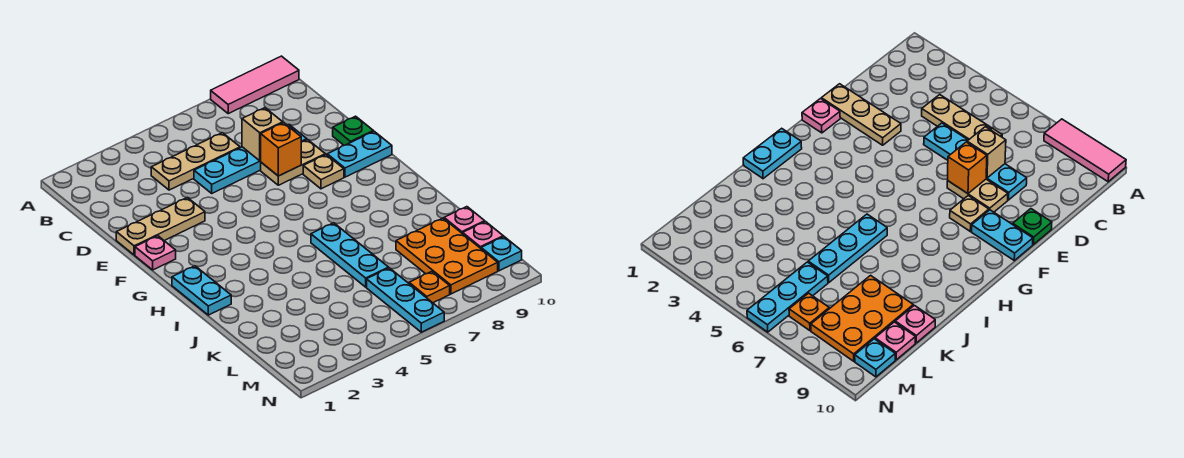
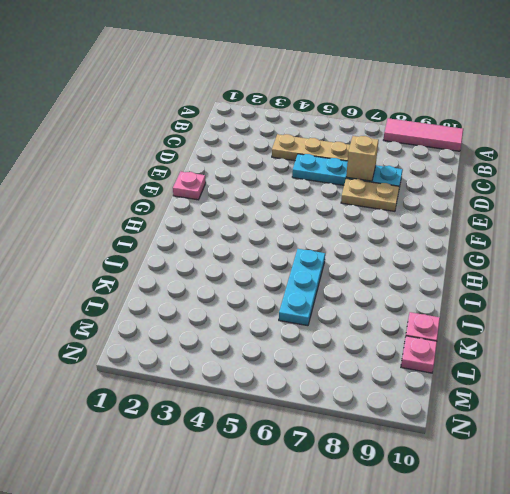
none -> tan 1x3 plate [116,198,205,255]
none -> green 1x1 plate [333,116,373,145]
none -> tan 1x1 plate [303,155,344,189]

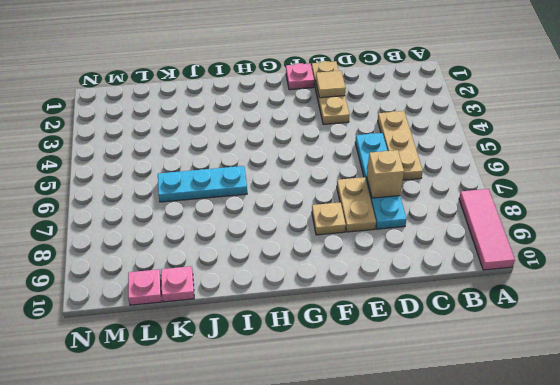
tan 1x1 tile [316,71,346,98] -> none
none -> green 1x1 plate [333,116,373,145]
none -> cyan 1x2 plate [327,131,392,177]
none -> cyan 1x2 plate [172,266,231,315]

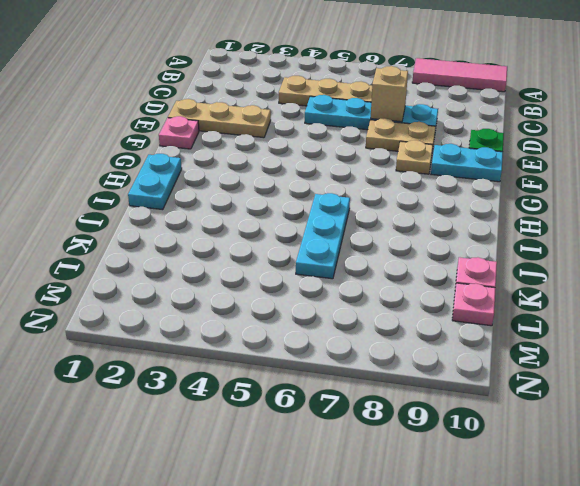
none -> orange 2x3 plate [396,218,498,294]
none -> cyan 1x3 plate [367,268,444,332]
none -> orange 1x1 plate [409,272,450,303]

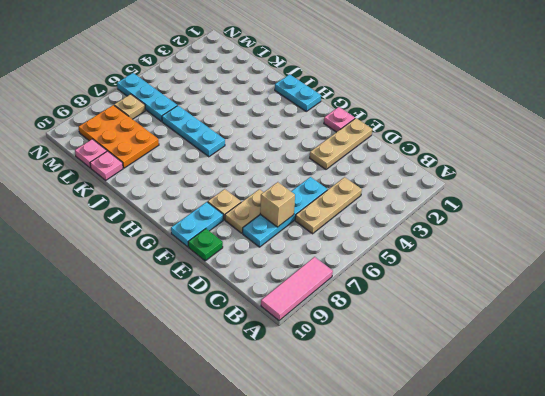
tan 1x1 plate [114,94,146,119] -> orange 1x1 plate [409,272,450,303]
none -> cyan 1x1 plate [481,237,522,271]
none -> orange 1x1 brick [261,123,301,176]

